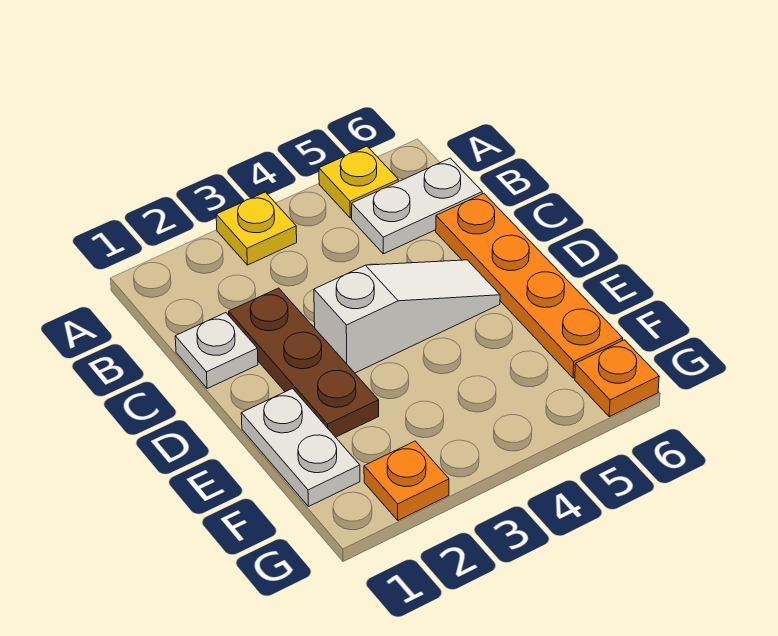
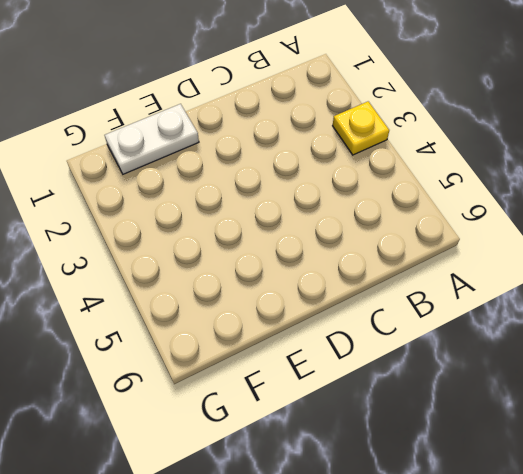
none -> yellow 1x1 plate [319,146,398,218]
none -> white 1x2 plate [352,158,482,254]

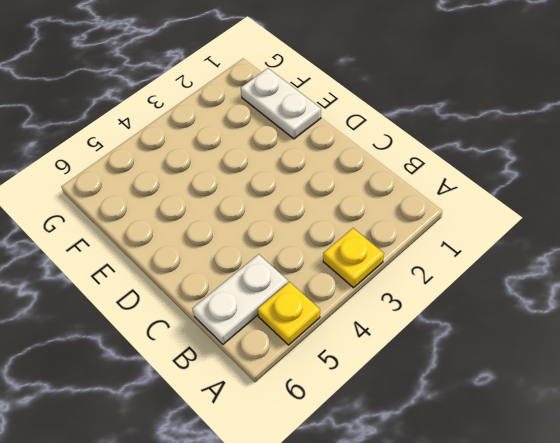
none -> white 1x1 plate [175,313,258,388]
none -> brown 1x3 plate [229,288,379,437]

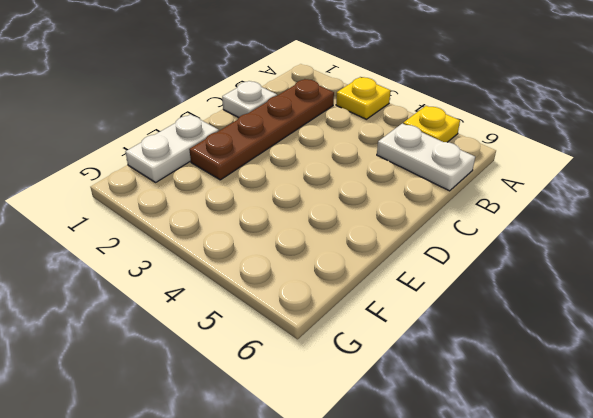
brown 1x4 plate [189,79,334,180] -> brown 1x3 plate [229,288,379,437]
none -> orange 1x4 plate [436,194,623,378]
none -> white 1x3 slope [314,260,500,373]

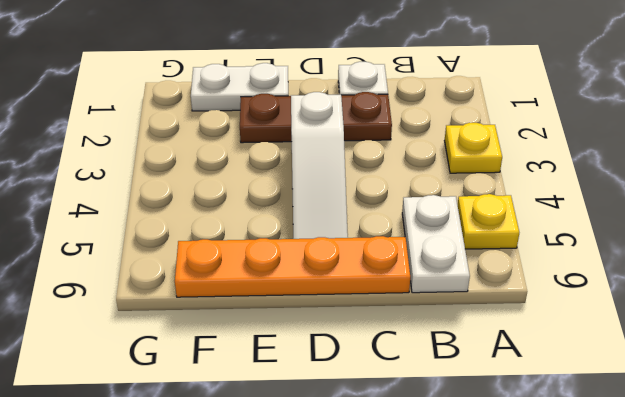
none -> orange 1x1 plate [364,441,449,520]
none -> orange 1x1 plate [575,340,659,417]

